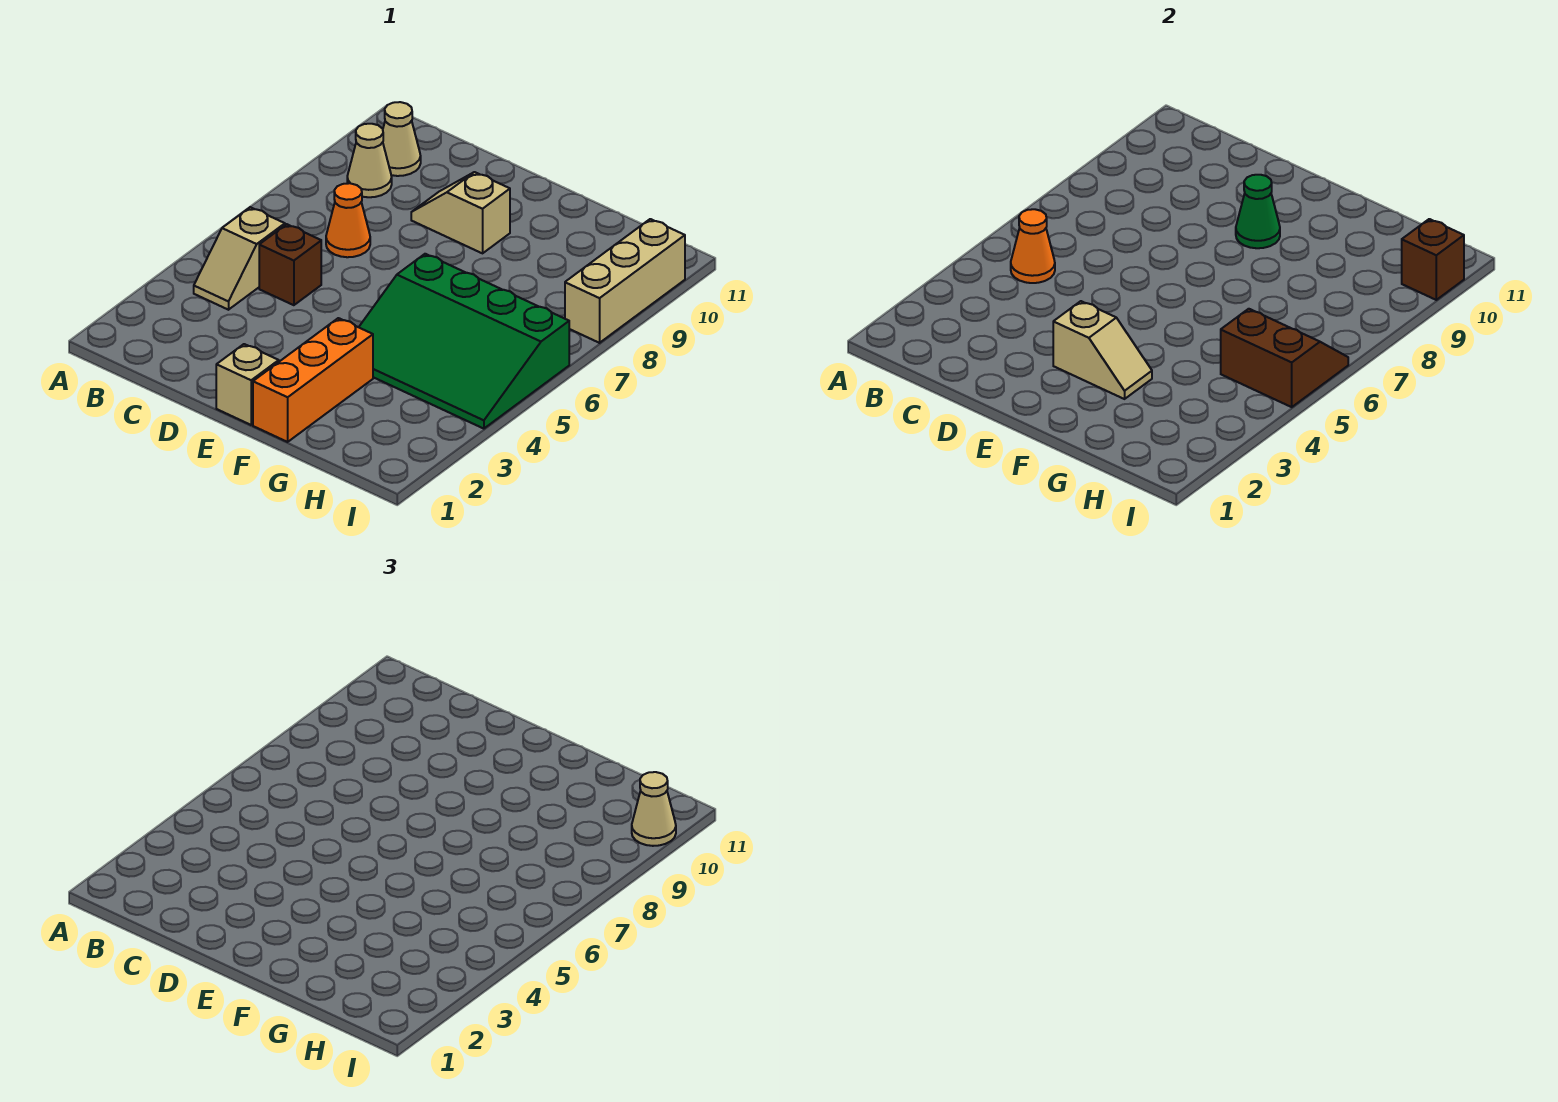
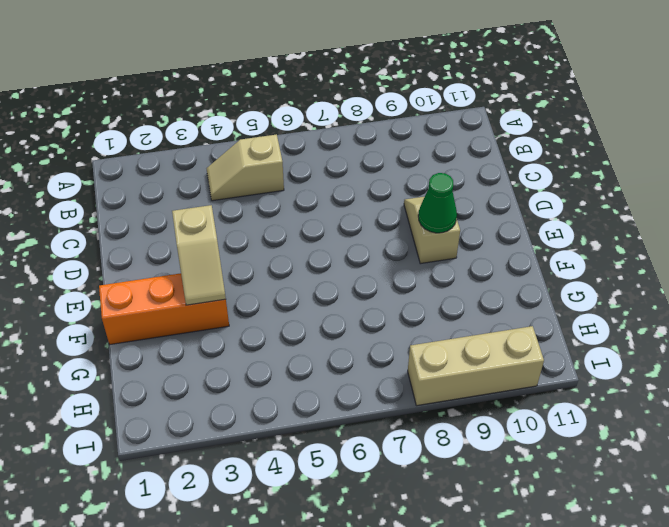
none -> tan 1x1 cone [347,124,392,197]
none -> tan 1x1 cone [383,102,421,176]
none -> brown 1x1 brick [259,224,321,305]

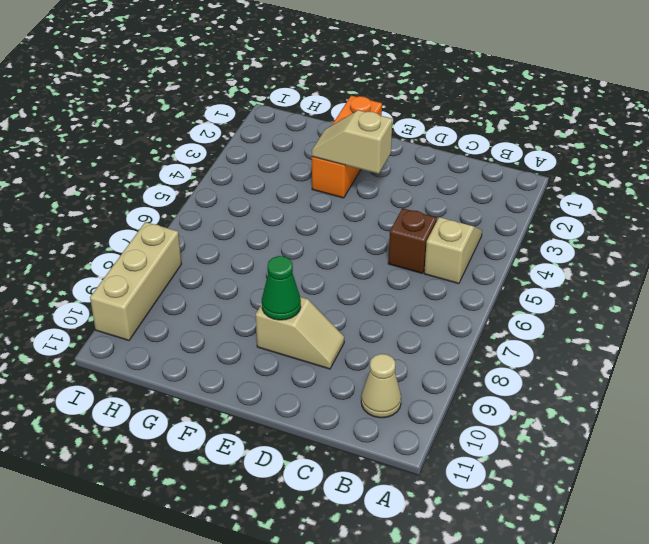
none -> tan 1x1 cone [347,124,392,197]
none -> orange 1x1 cone [326,183,370,257]
none -> tan 1x1 brick [216,344,279,425]

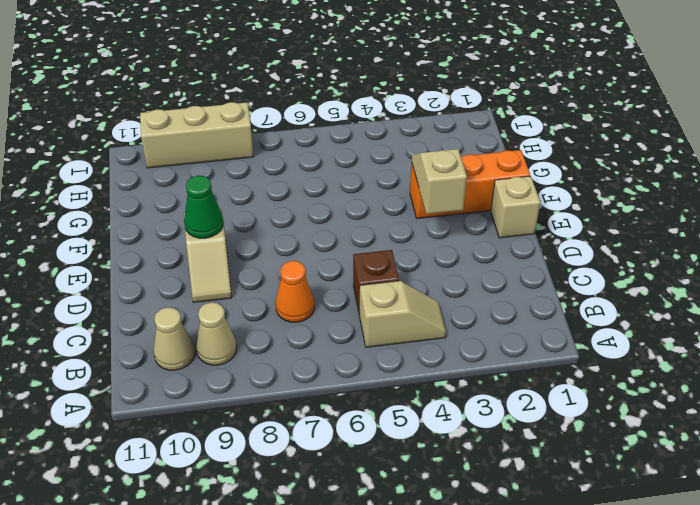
none -> green 3x4 slope [359,254,569,429]
none -> orange 1x1 cone [1011,209,1055,283]
none -> brown 2x2 slope [1221,309,1348,407]

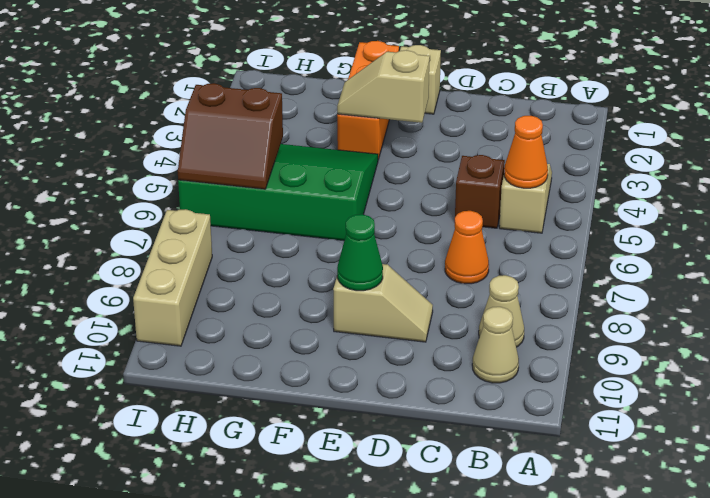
none -> brown 1x1 brick [1402,219,1464,300]
none -> tan 1x1 cone [632,772,676,846]

